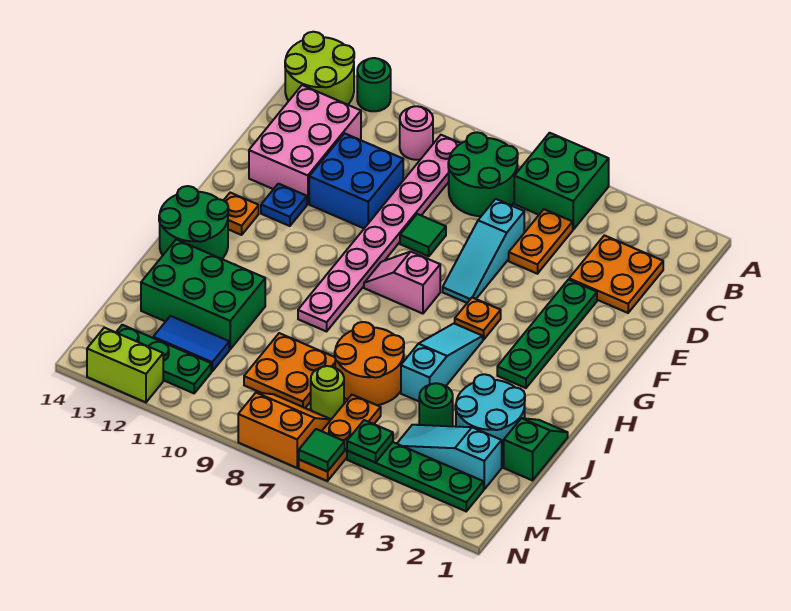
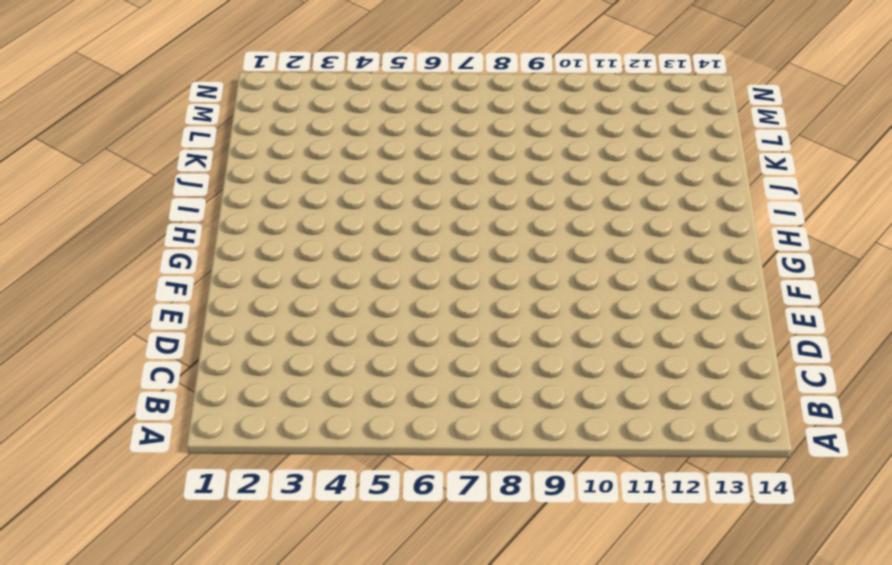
none -> green 2x2 brick [514,133,609,229]
none -> green 1x1 round brick [357,58,391,111]
none -> lime 2x2 round brick [285,32,354,105]
none -> green 2x2 round brick [448,132,518,216]

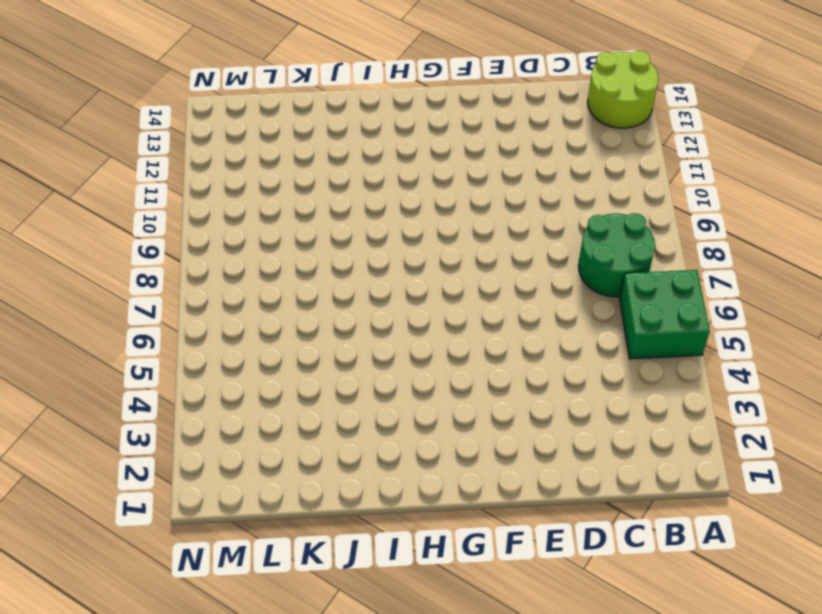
none -> green 1x1 round brick [357,58,391,111]
none -> pink 1x8 plate [298,135,461,331]
none -> pink 1x1 round brick [400,106,433,160]
none -> orange 2x2 plate [569,235,663,313]

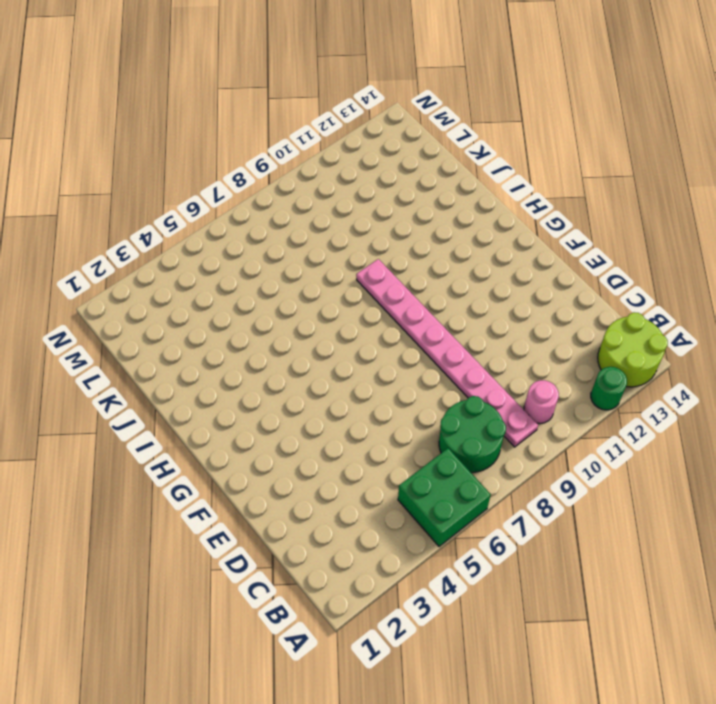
none -> orange 2x2 plate [569,235,663,313]
none -> orange 1x2 plate [509,209,573,274]
none -> pink 2x3 brick [249,85,361,204]
none -> cyan 1x3 slope [443,199,524,303]

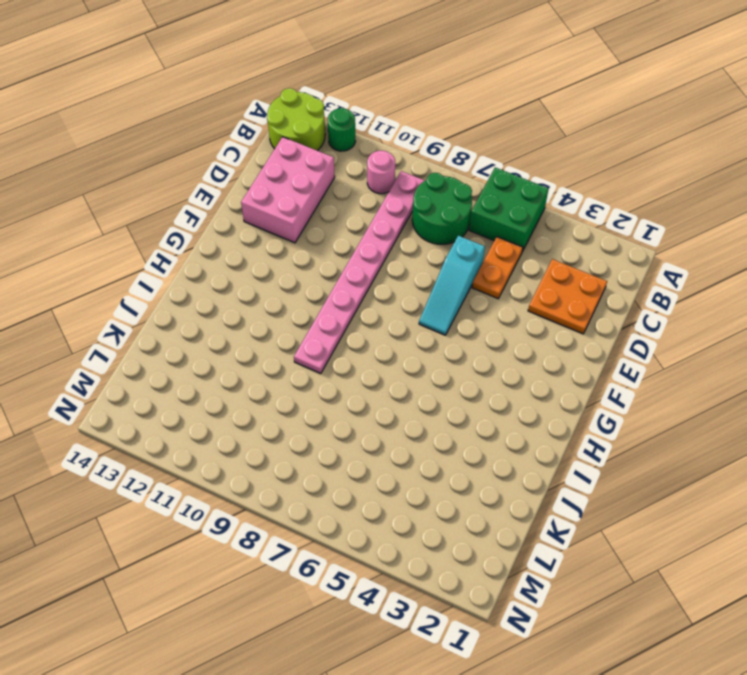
none -> blue 2x2 brick [309,133,403,228]
none -> green 1x4 plate [497,280,597,388]
none -> green 1x1 tile [400,214,446,256]
none -> blue 1x1 plate [261,184,307,226]

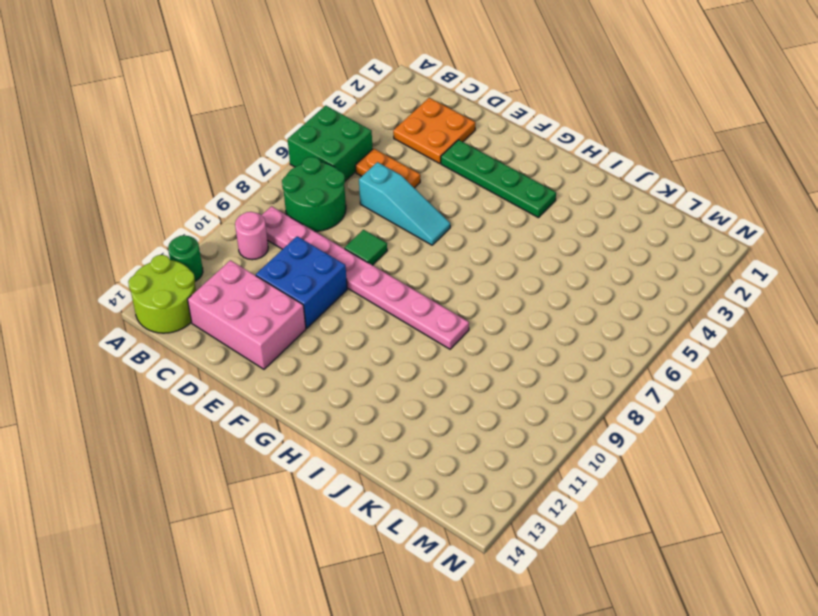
none -> blue 1x1 plate [261,184,307,226]
none -> orange 1x1 plate [455,297,501,340]
none -> pink 1x2 slope [364,252,440,314]
none -> orange 1x1 plate [224,193,259,235]

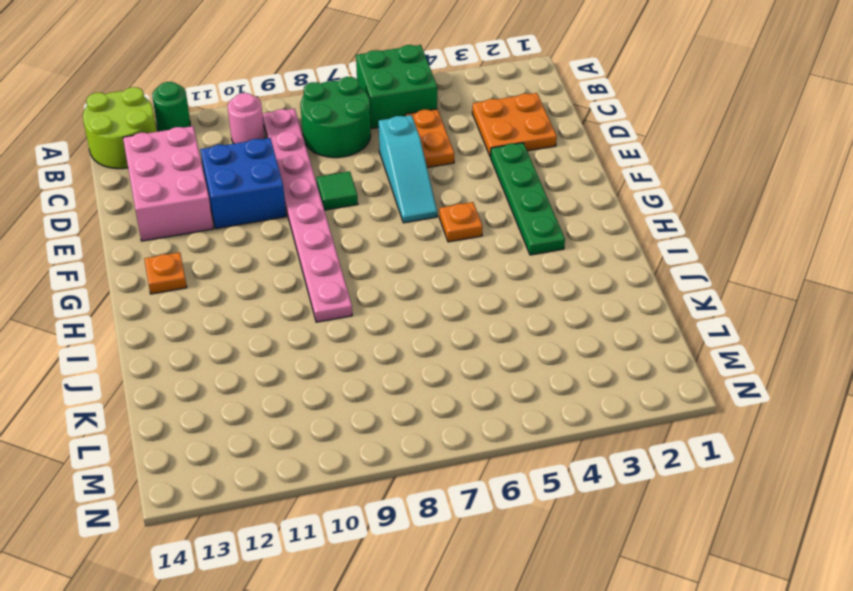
none -> blue 1x1 plate [261,184,307,226]
none -> pink 1x2 slope [364,252,440,314]
none -> cyan 1x3 slope [401,323,483,401]
none -> green 2x2 round brick [159,186,228,259]

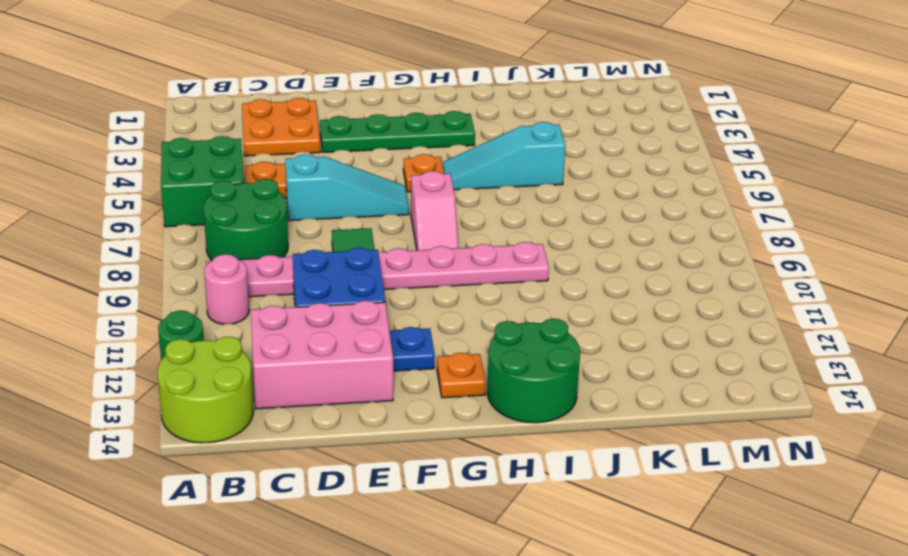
none -> green 1x2 slope [504,418,568,480]
none -> cyan 2x2 round brick [456,374,525,457]
none -> orange 2x2 round brick [335,322,404,405]
none -> green 2x3 brick [141,239,265,349]

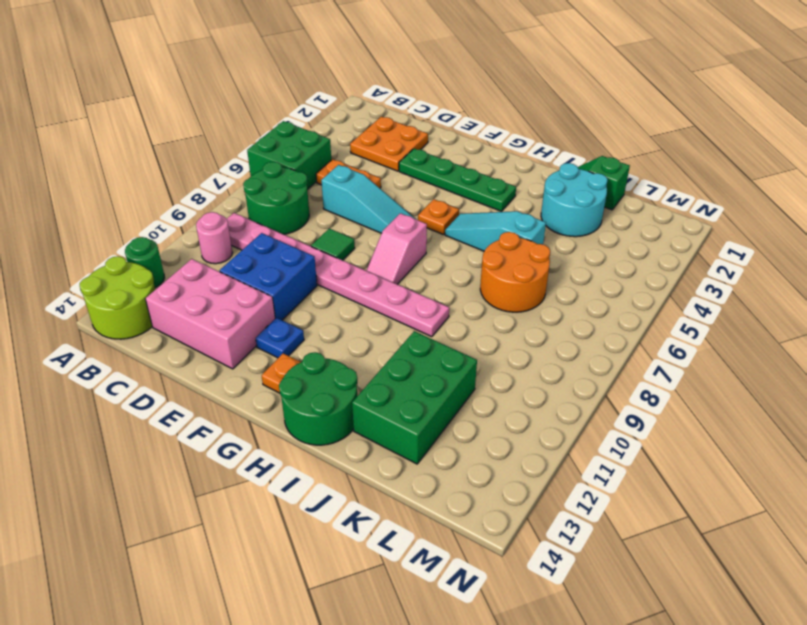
none -> green 1x1 round brick [419,383,453,426]
none -> orange 2x2 plate [244,333,335,408]
none -> cyan 1x3 slope [397,425,502,489]
none -> orange 1x3 plate [299,395,381,481]

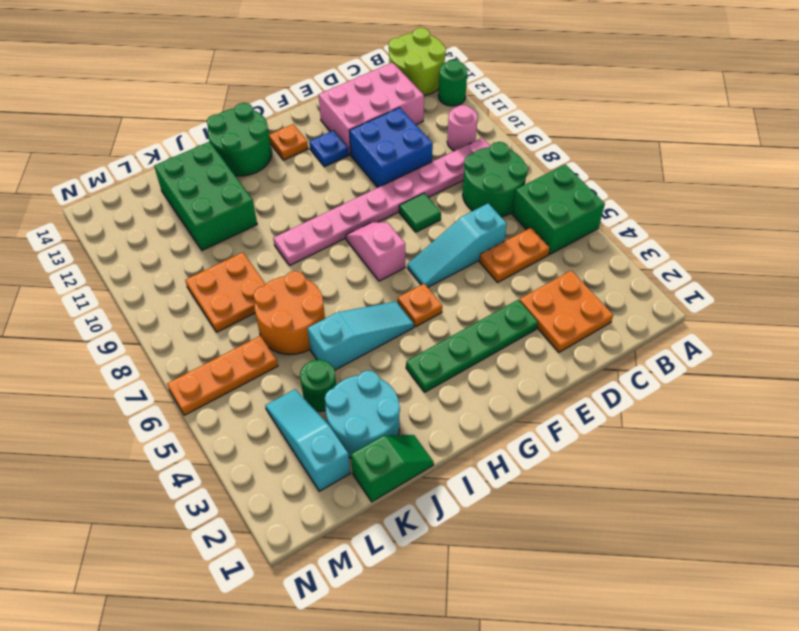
none -> lime 1x1 round brick [311,366,344,419]
none -> blue 1x2 tile [153,316,229,371]
none -> green 1x4 plate [347,442,484,511]
none -> orange 2x2 slope [238,393,331,468]

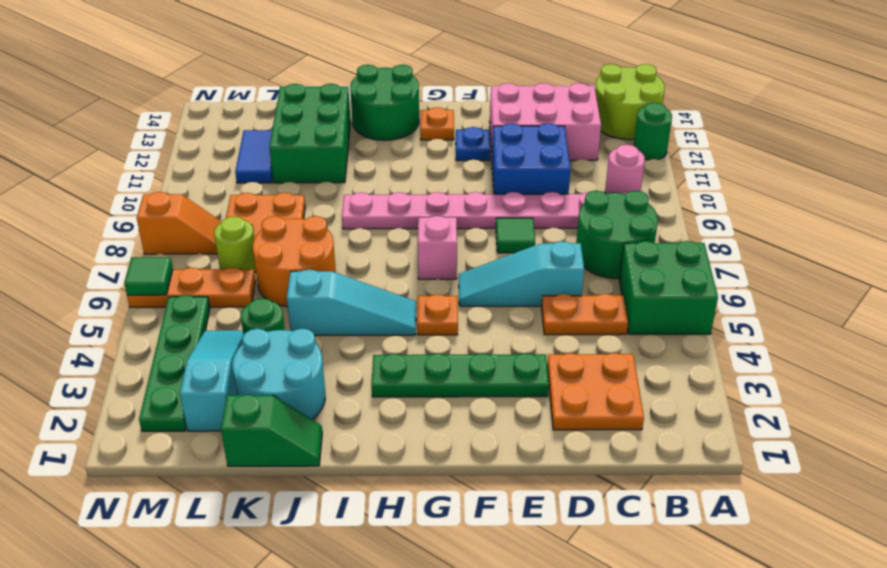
orange 1x2 slope [137,192,221,254] -> orange 2x2 slope [238,393,331,468]
none -> green 1x3 plate [116,325,211,393]
none -> lime 1x2 brick [87,327,163,402]
none -> green 1x1 plate [347,420,393,463]

